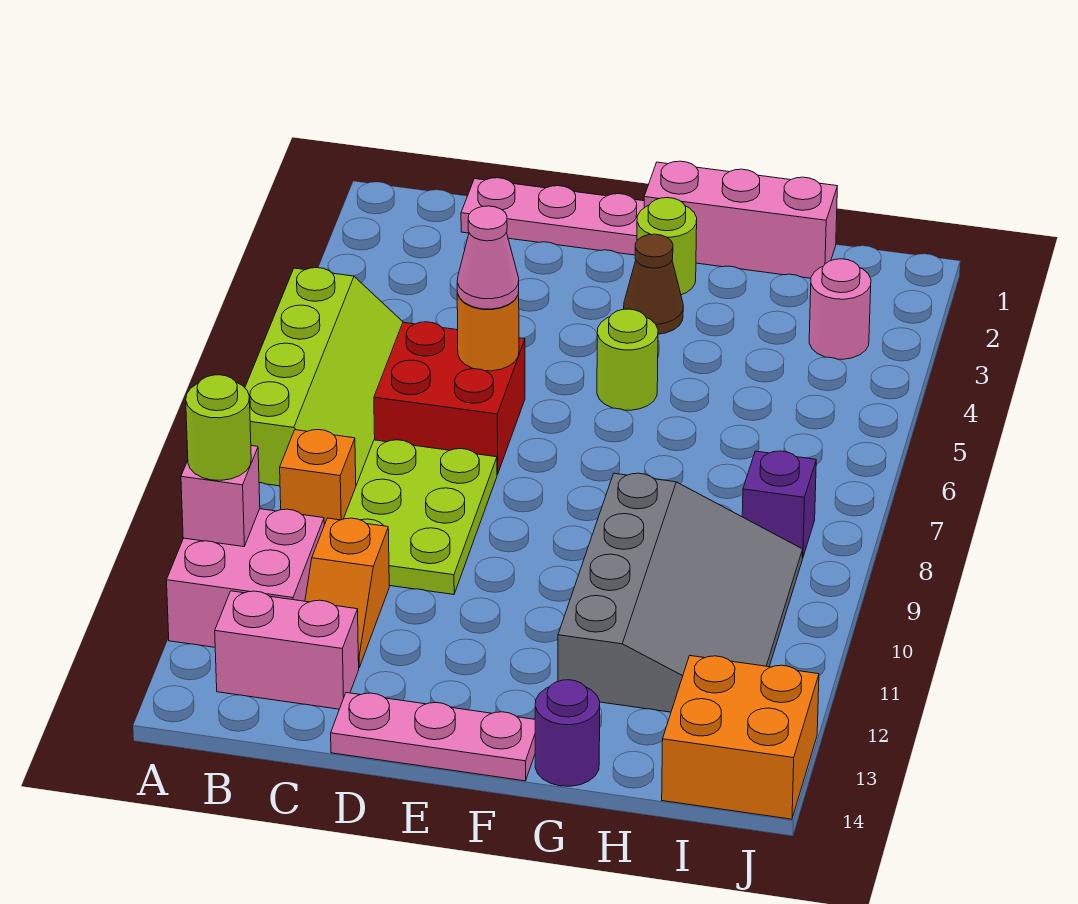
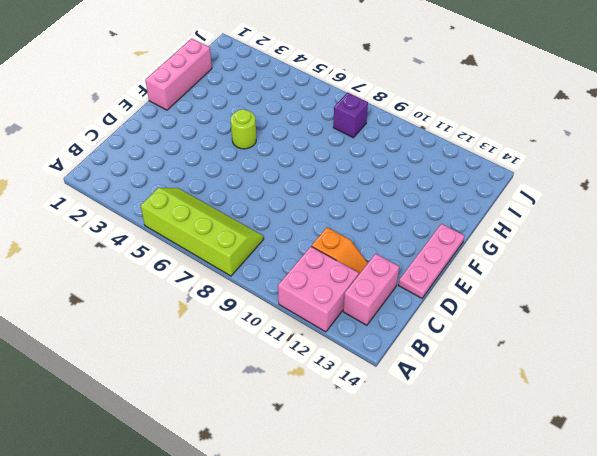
none -> orange 1x1 brick [280,430,356,525]
none -> pink 1x3 plate [461,178,644,255]
none -> red 2x2 brick [374,322,525,475]

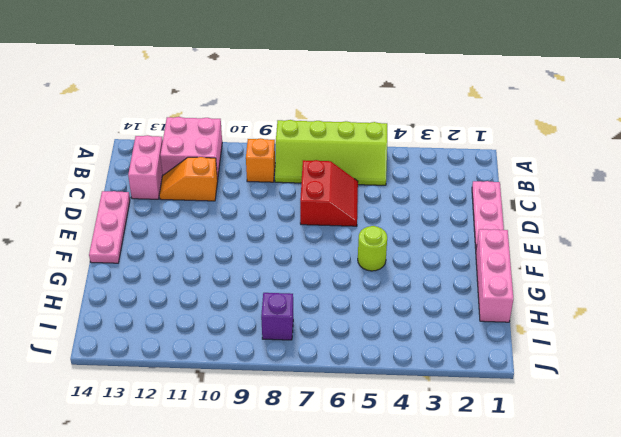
red 2x2 slope [300,160,358,226] -> red 2x2 brick [374,322,525,475]
none -> lime 2x3 plate [344,440,497,595]
none -> lime 1x1 round brick [637,198,697,295]
none -> brown 1x1 cone [624,234,683,334]

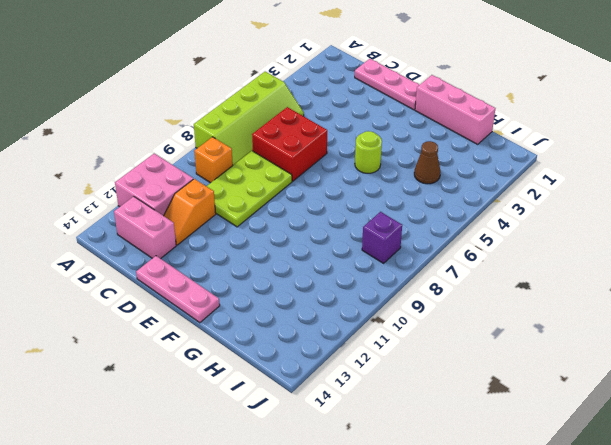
brown 1x1 cone [414,141,441,184] -> brown 1x1 cone moved to [624,234,683,334]
none -> lime 1x1 round brick [637,198,697,295]
none -> grey 3x4 slope [558,473,803,712]
none -> purple 1x1 round brick [535,680,600,786]

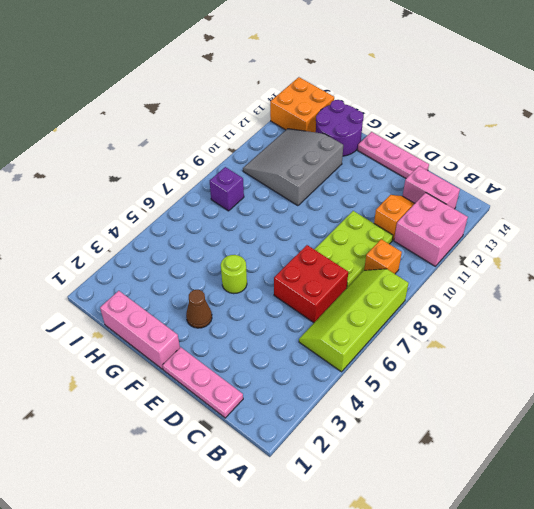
grey 3x3 slope [243,129,343,206] -> grey 3x4 slope [558,473,803,712]
purple 2x2 round brick [316,100,364,156] -> purple 1x1 round brick [535,680,600,786]
none -> lime 1x1 round brick [637,198,697,295]
none -> pink 1x1 round brick [809,259,871,359]
none -> pink 1x1 brick [181,446,260,547]

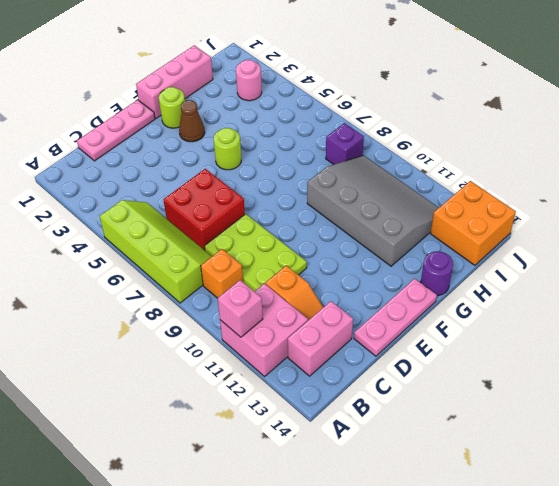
none -> orange 1x1 round brick [457,293,519,371]
none -> lime 1x1 round brick [186,375,251,480]
none -> pink 1x1 cone [457,206,519,309]

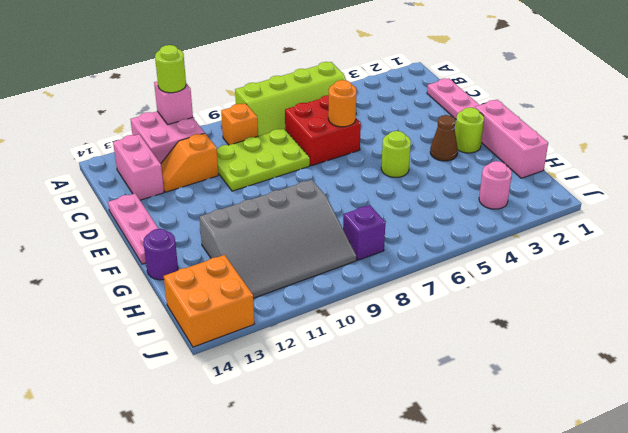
none -> pink 1x1 cone [457,206,519,309]

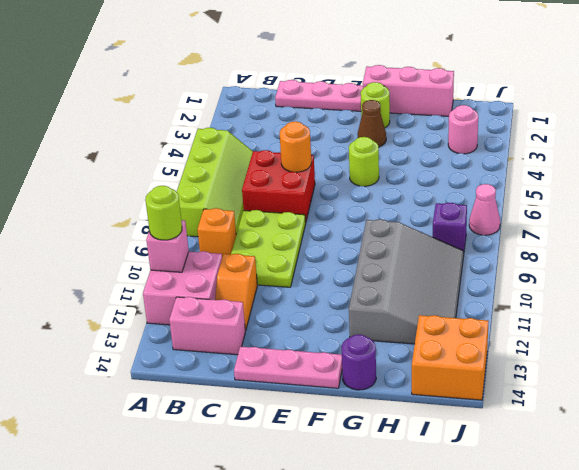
pink 1x1 cone [469,184,500,235] -> pink 1x1 cone moved to [457,206,519,309]

